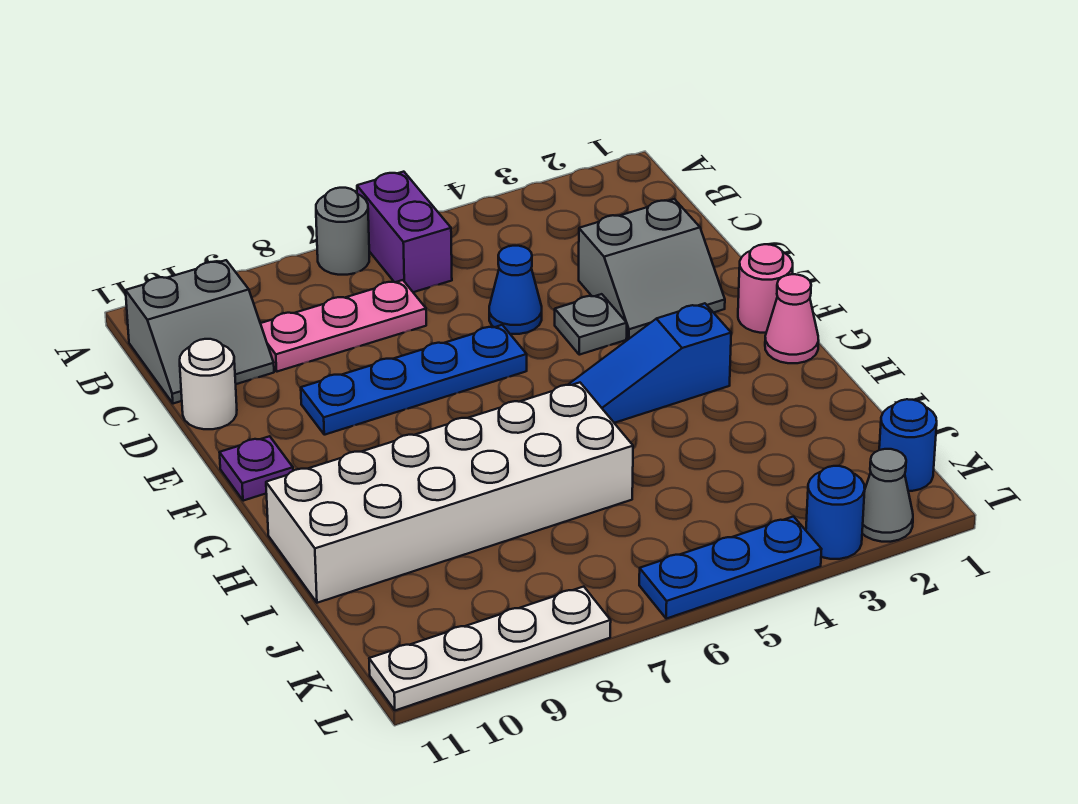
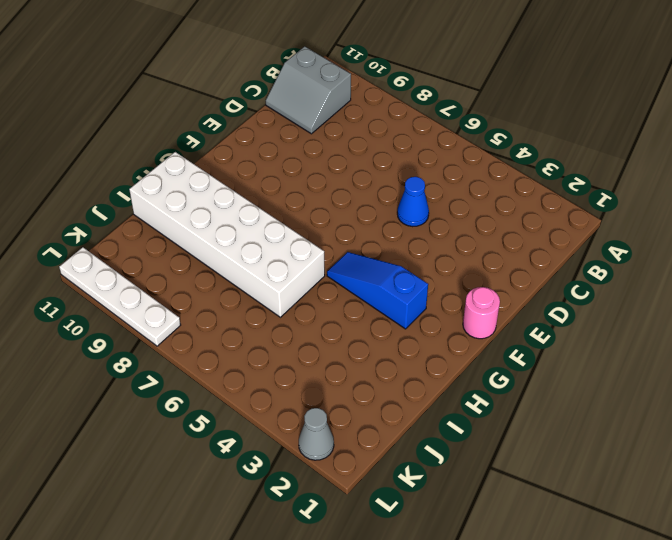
none -> purple 1x2 brick [357,172,452,292]
none -> grey 1x1 round brick [316,188,369,275]
none -> pink 1x3 plate [260,280,426,372]

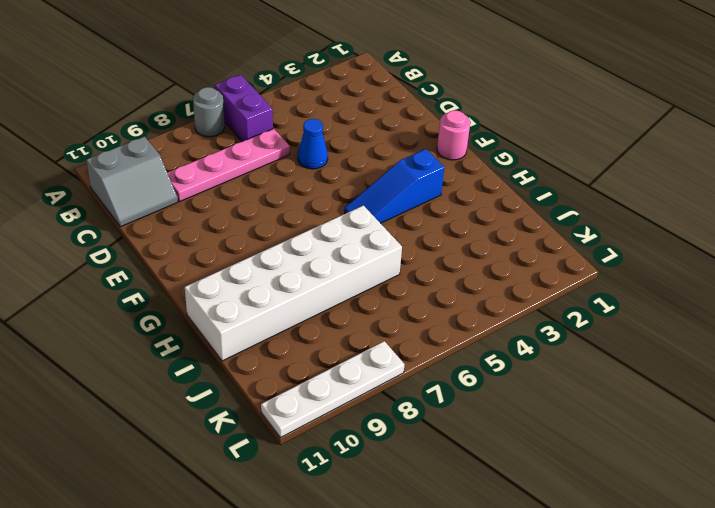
pink 1x4 plate [167,129,290,202] -> pink 1x3 plate [260,280,426,372]
none -> grey 2x2 slope [579,199,725,339]
none -> white 1x1 round brick [180,339,237,429]
none -> grey 1x1 plate [555,294,627,355]

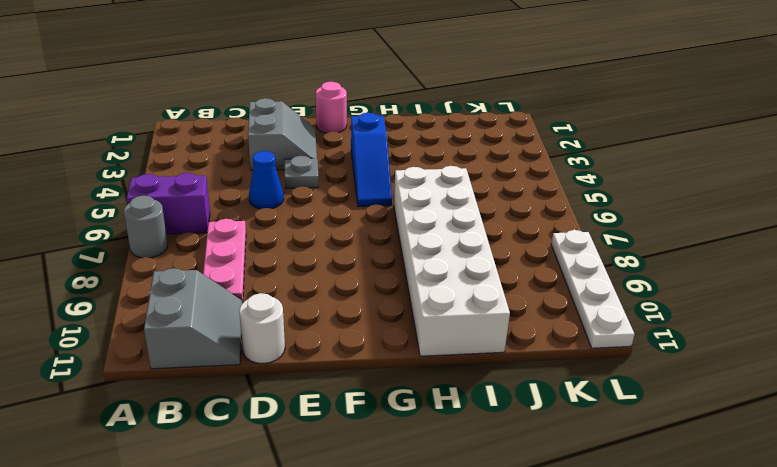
none -> blue 1x4 plate [301,325,527,435]
none -> purple 1x1 plate [219,436,293,501]
none -> pink 1x1 cone [765,274,819,363]

